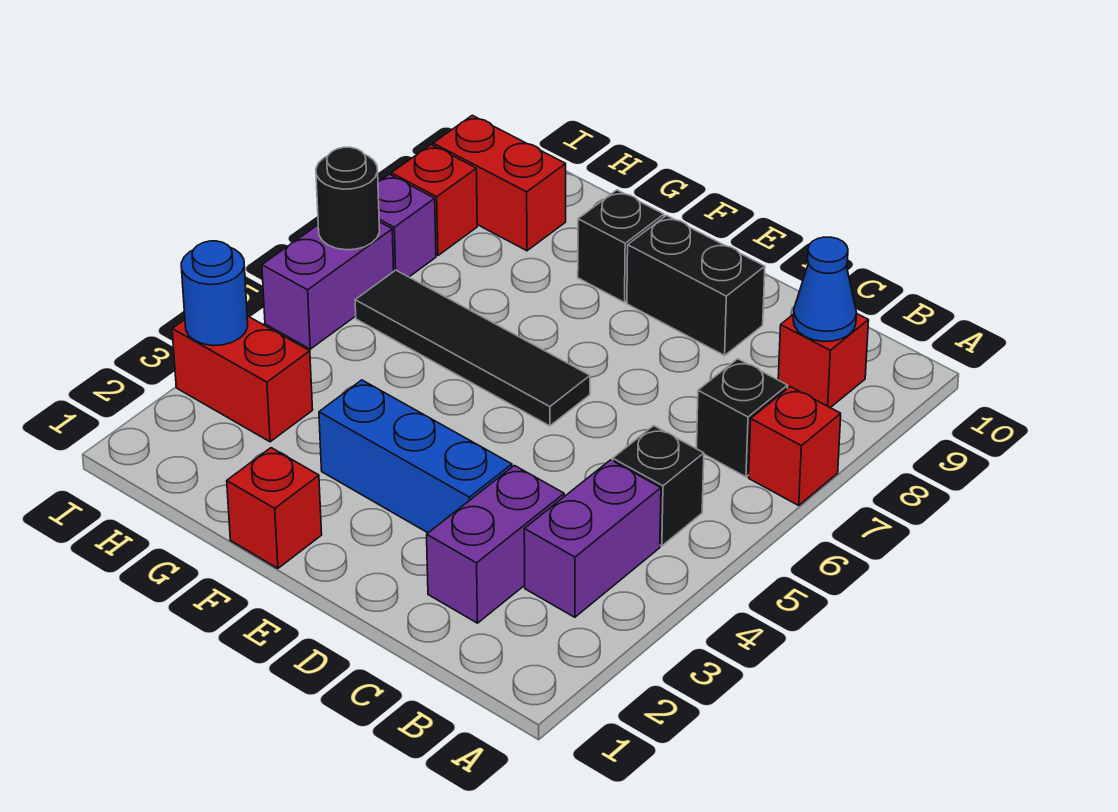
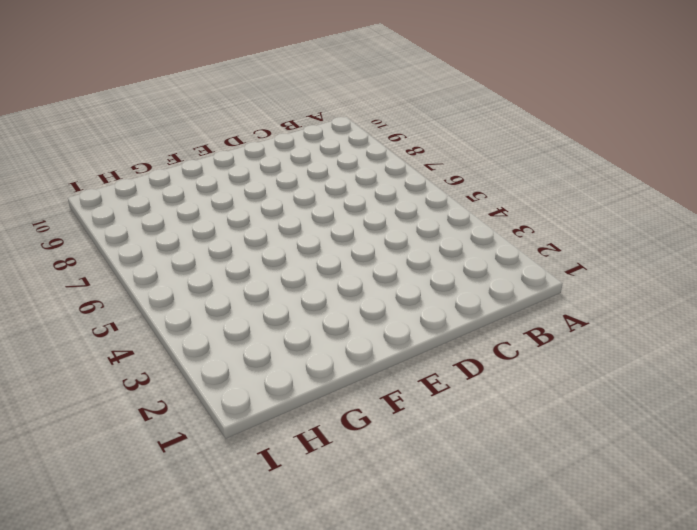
none -> red 1x1 brick [749,387,841,505]
none -> purple 1x2 brick [524,460,661,617]
none -> black 1x1 brick [613,426,704,546]

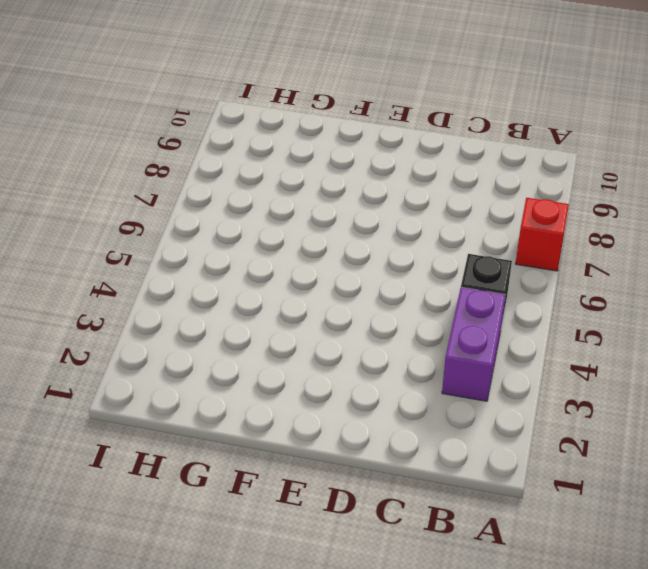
none -> black 1x1 brick [697,359,788,477]
none -> red 1x1 brick [778,314,869,408]
none -> purple 1x2 brick [427,466,564,623]

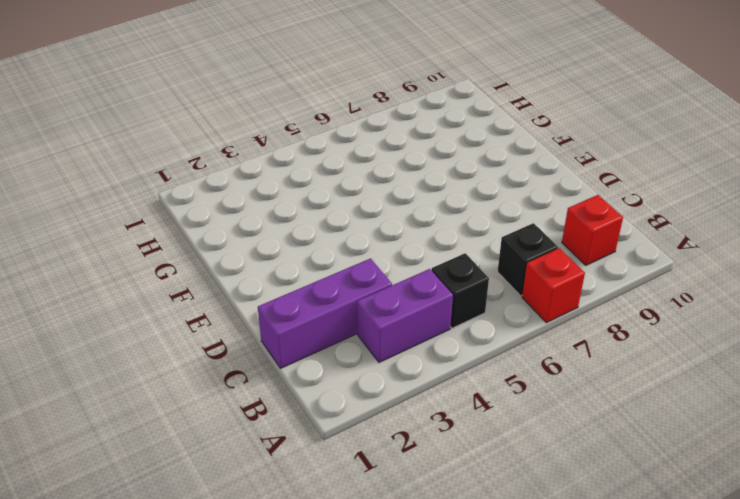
purple 1x3 brick [258,259,392,368] -> purple 1x2 brick [427,466,564,623]
none -> blue 1x3 brick [319,380,512,533]
none -> black 1x2 brick [627,215,765,355]
none -> black 1x4 tile [355,270,590,426]

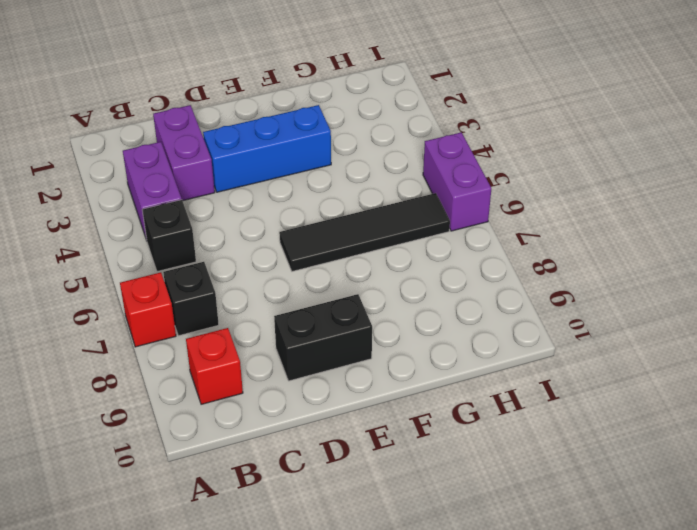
none -> red 1x1 brick [227,448,322,568]
none -> black 1x1 brick [578,190,664,302]
none -> red 1x2 brick [172,316,313,442]

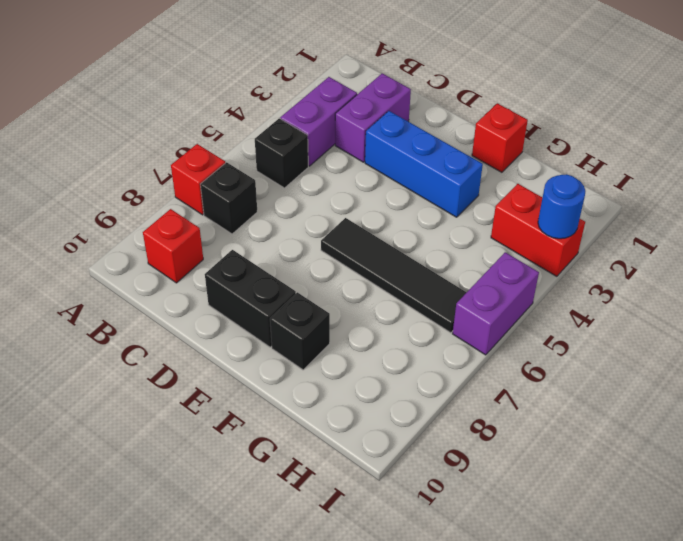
none -> red 1x2 brick [433,115,566,251]
none -> purple 1x1 brick [378,174,436,277]
none -> red 1x1 brick [391,145,477,256]

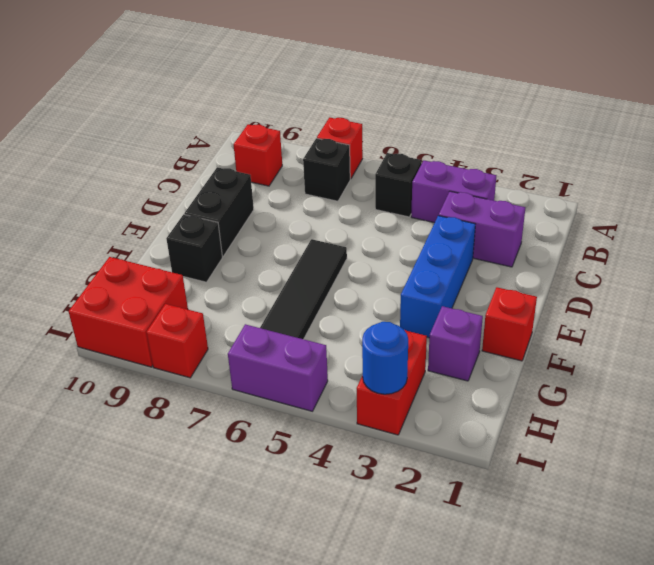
purple 1x1 brick [428,306,483,381] -> purple 1x1 brick moved to [378,174,436,277]
red 2x2 brick [69,257,188,367] -> red 1x2 brick [433,115,566,251]
none -> blue 1x1 cone [793,237,857,342]
none -> black 1x1 round brick [316,147,380,250]

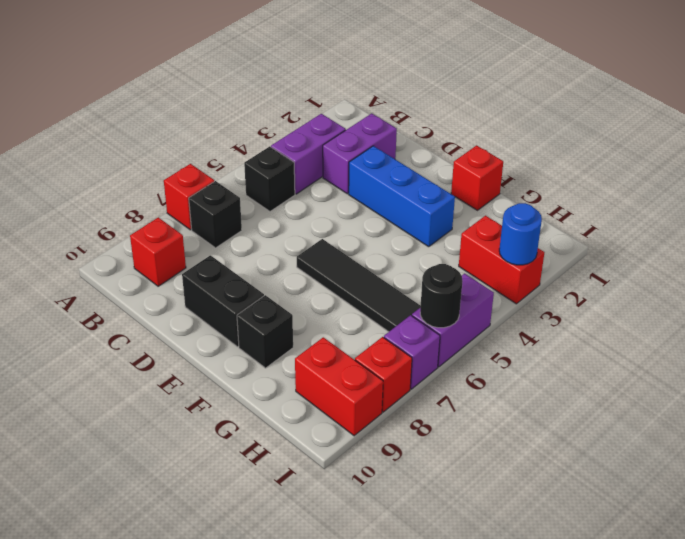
none -> blue 1x1 cone [793,237,857,342]

